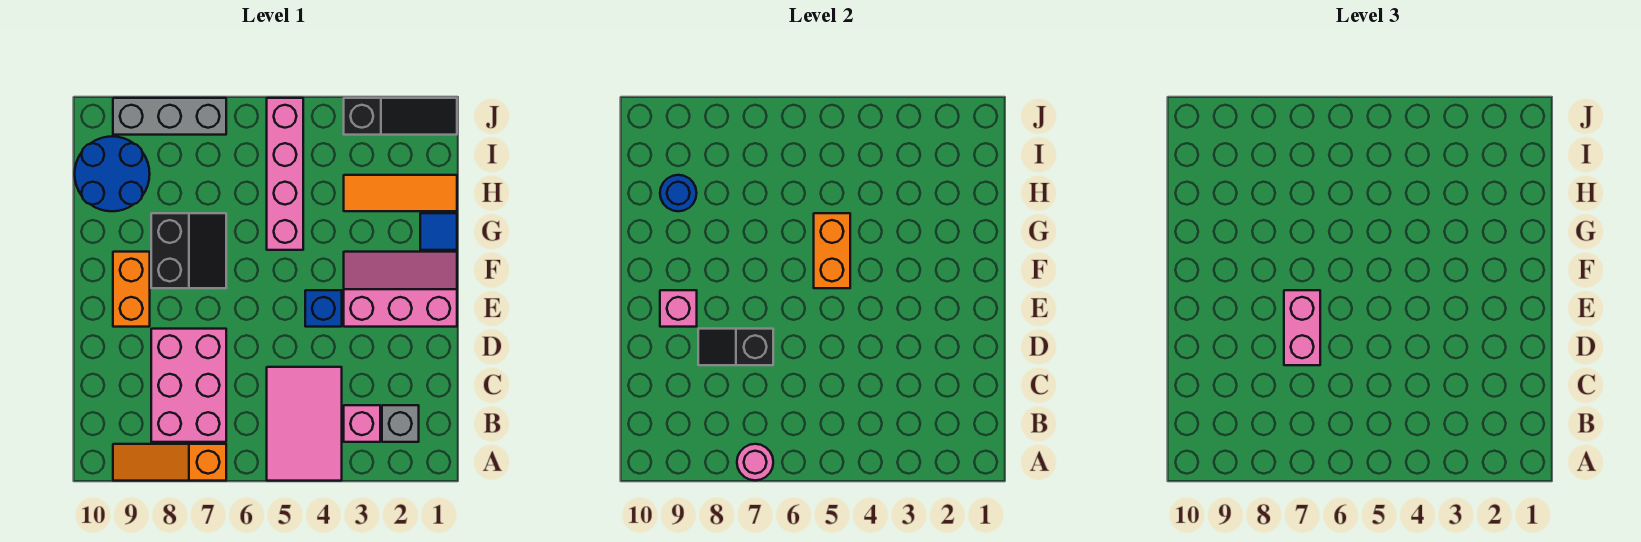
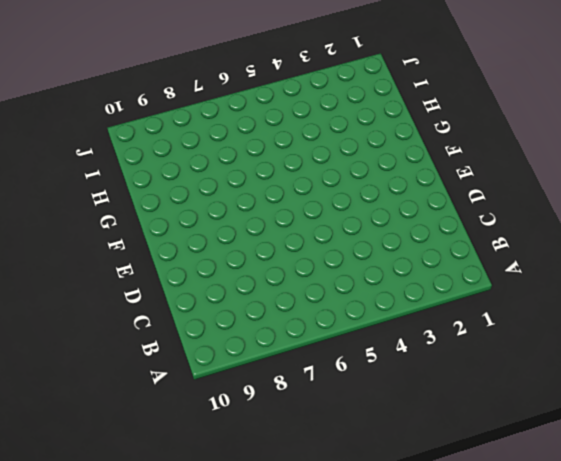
none -> pink 2x3 tile [267,367,342,481]
none -> orange 1x3 slope [113,444,226,481]
none -> grey 1x1 brick [382,405,419,442]

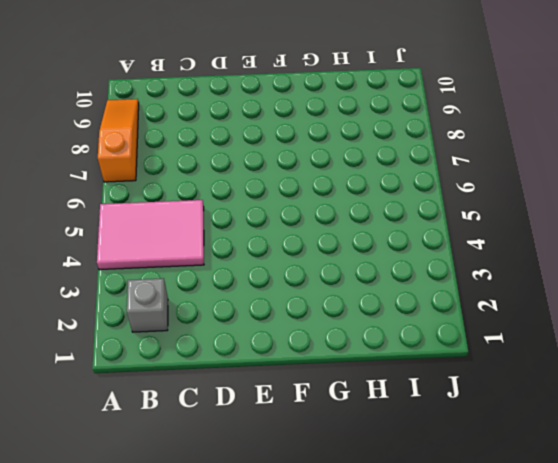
none -> pink 1x1 brick [344,405,380,442]
none -> pink 2x3 brick [151,329,226,442]
none -> pink 2x3 slope [344,252,457,327]

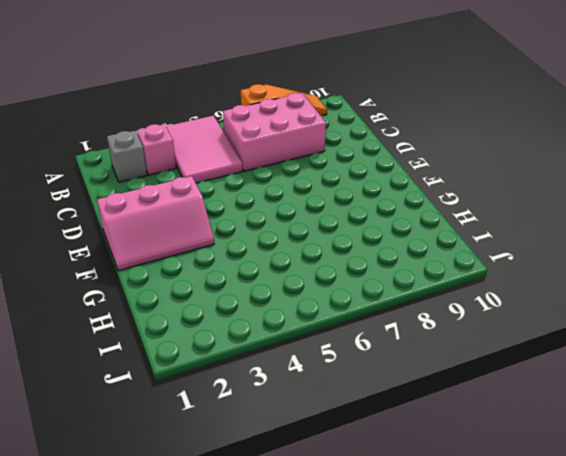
pink 2x3 brick [223,93,326,171] -> pink 2x3 brick turned to [151,329,226,442]
none -> blue 1x1 brick [305,290,342,327]
none -> orange 1x2 brick [113,252,150,327]
none -> black 2x2 slope [151,213,226,288]

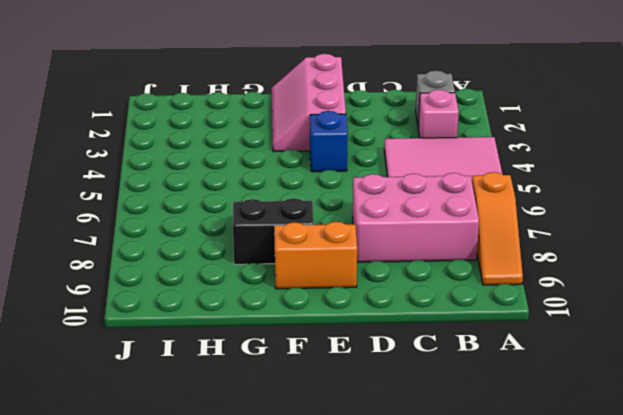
none -> blue 1x1 tile [420,213,457,250]
none -> pink 1x4 brick [267,98,303,250]
none -> orange 1x3 tile [344,175,457,211]

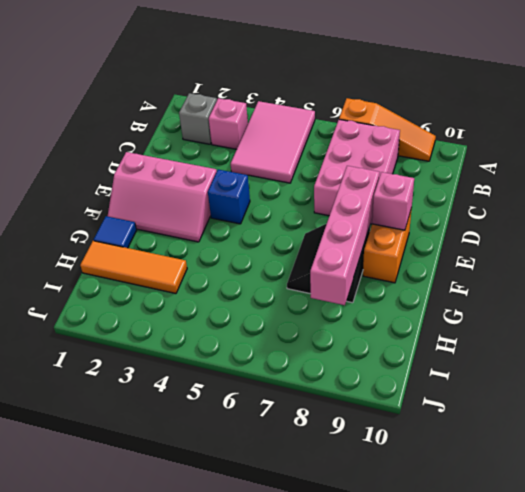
pink 1x4 brick [310,166,380,305] -> pink 1x4 brick moved to [267,98,303,250]
none -> blue 2x2 round brick [75,136,150,211]
none -> black 1x3 slope [344,98,457,135]
none -> grey 1x3 brick [113,98,226,135]

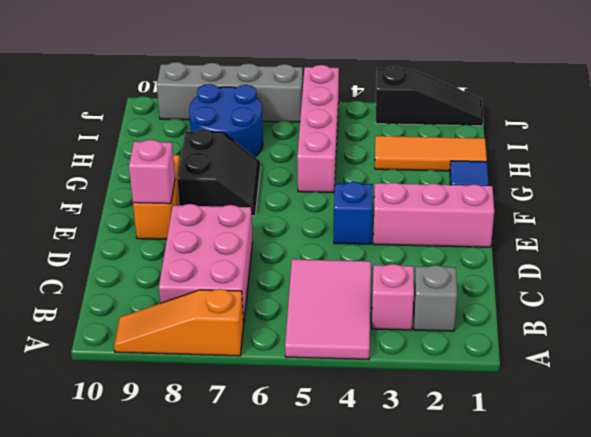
blue 2x2 round brick [189,84,263,157] -> blue 2x2 round brick moved to [75,136,150,211]
grey 1x4 brick [157,62,303,122] -> grey 1x3 brick [113,98,226,135]
none -> pink 1x1 round brick [737,444,773,480]
none -> black 1x2 slope [698,329,773,365]
none -> orange 1x2 brick [814,213,850,288]

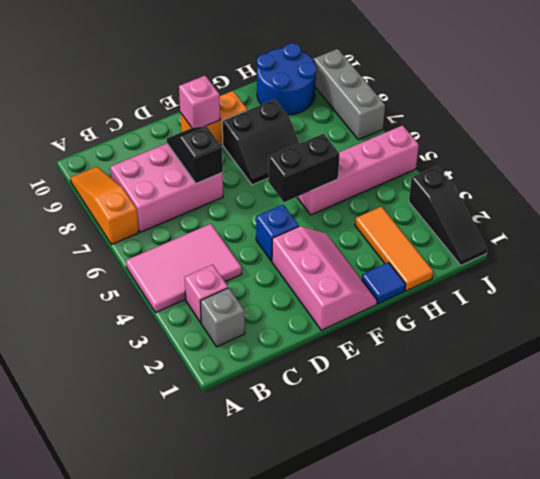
black 1x2 brick [268,134,340,202] -> orange 1x2 brick [814,213,850,288]
none -> pink 1x1 round brick [737,444,773,480]
none -> blue 1x1 round brick [660,175,697,211]
none -> pink 1x2 brick [1284,290,1320,365]

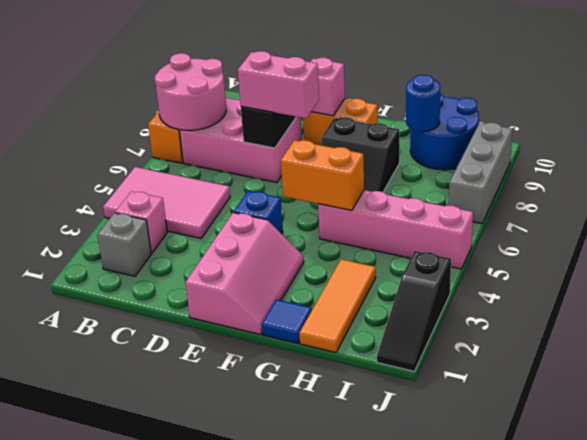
pink 2x2 round brick [155,53,226,130] -> pink 1x1 round brick [737,444,773,480]

